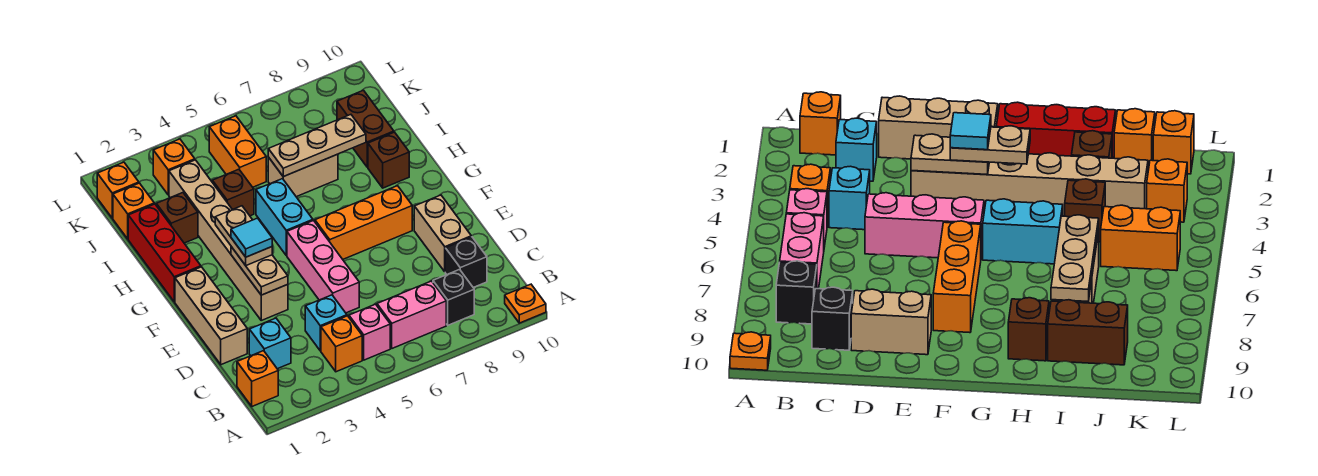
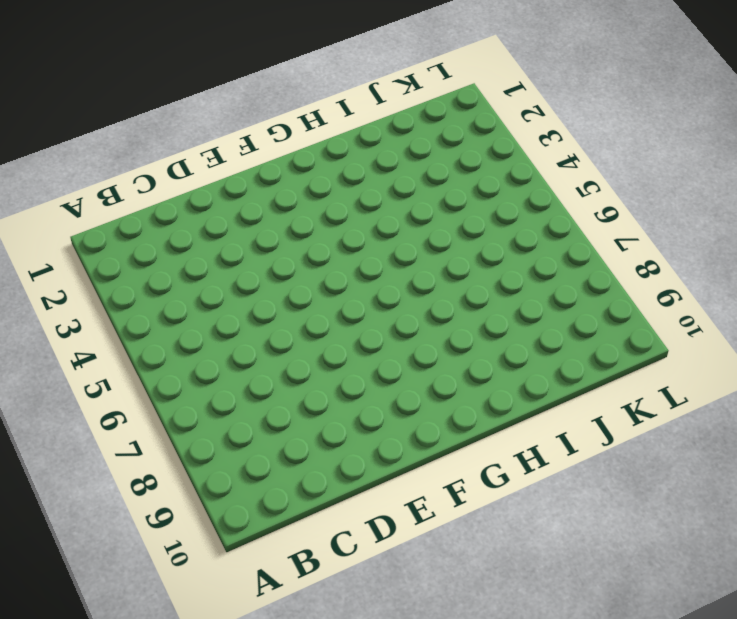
none -> orange 1x1 plate [505,284,546,323]
none -> orange 1x1 brick [237,351,278,406]
none -> orange 1x1 brick [321,316,362,372]

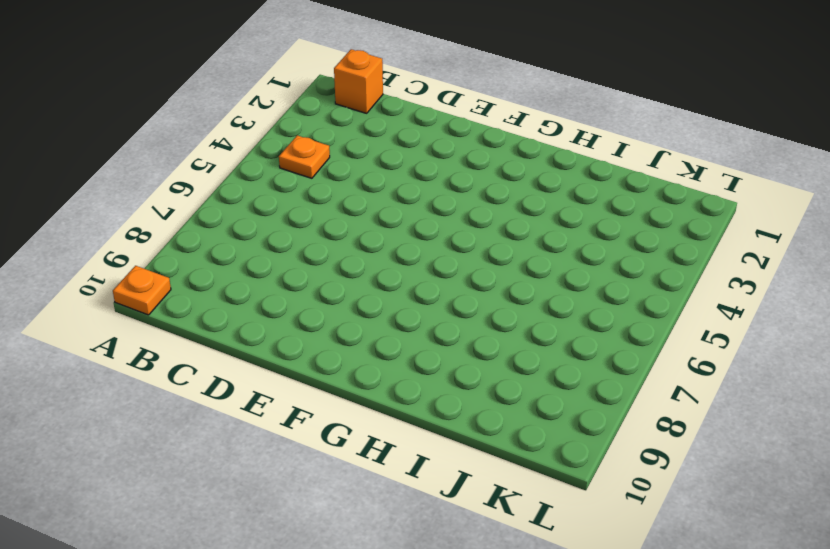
orange 1x1 plate [279,135,330,178] -> orange 1x1 brick [321,316,362,372]
none -> pink 1x1 brick [349,304,390,360]
none -> pink 1x2 brick [377,281,446,348]
none -> black 1x1 brick [433,270,474,325]

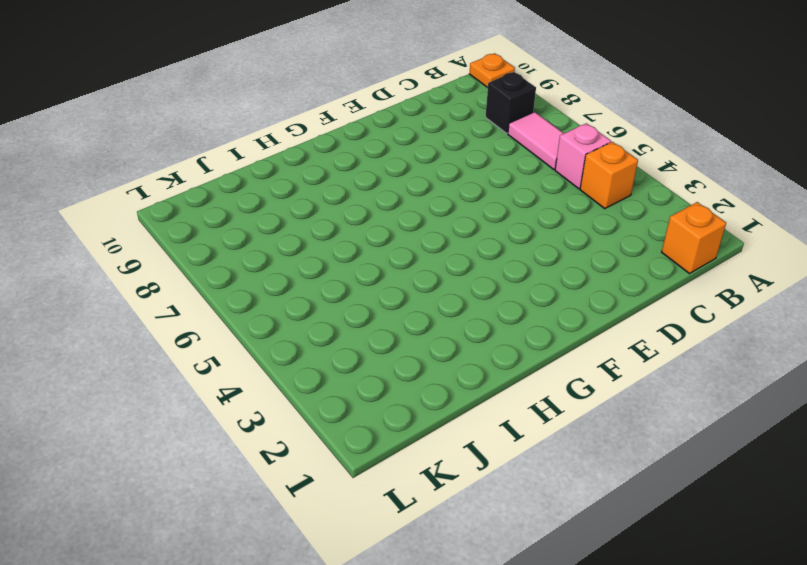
pink 1x2 tile [508,112,564,170] -> pink 1x2 brick [377,281,446,348]
none -> cyan 1x1 brick [249,318,291,369]
none -> cyan 1x1 brick [305,295,347,351]
none -> black 1x1 brick [445,237,487,288]

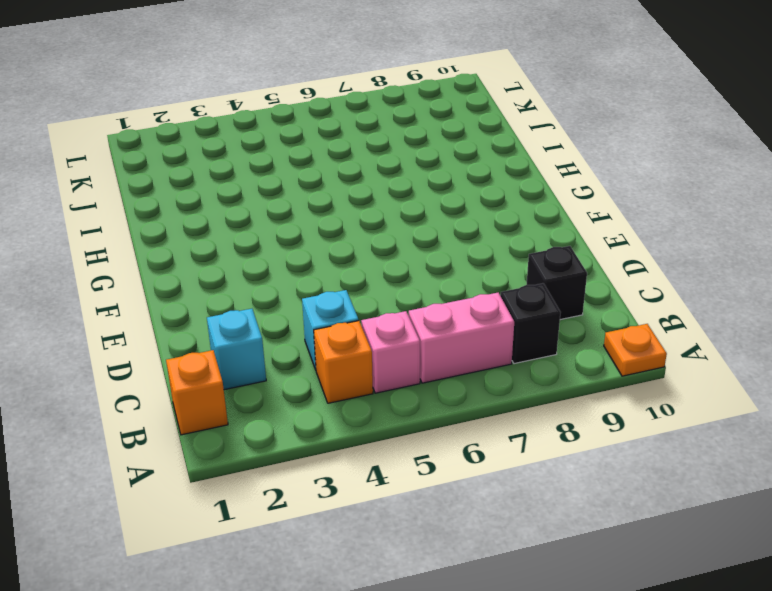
none -> tan 1x3 brick [175,267,247,365]
none -> pink 1x3 brick [287,221,359,313]
none -> tan 1x2 brick [414,195,471,272]

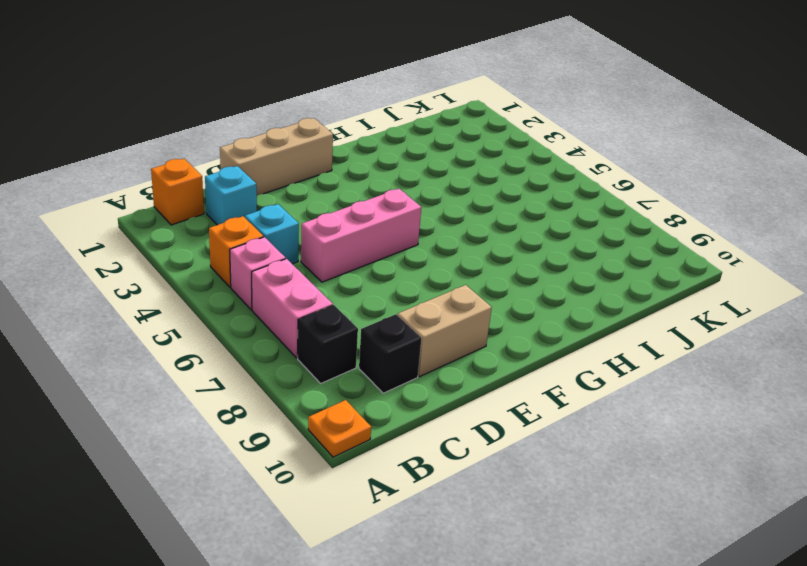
none -> tan 1x6 brick [169,160,288,320]
none -> orange 1x3 brick [315,186,412,259]
none -> red 1x3 brick [128,204,201,302]

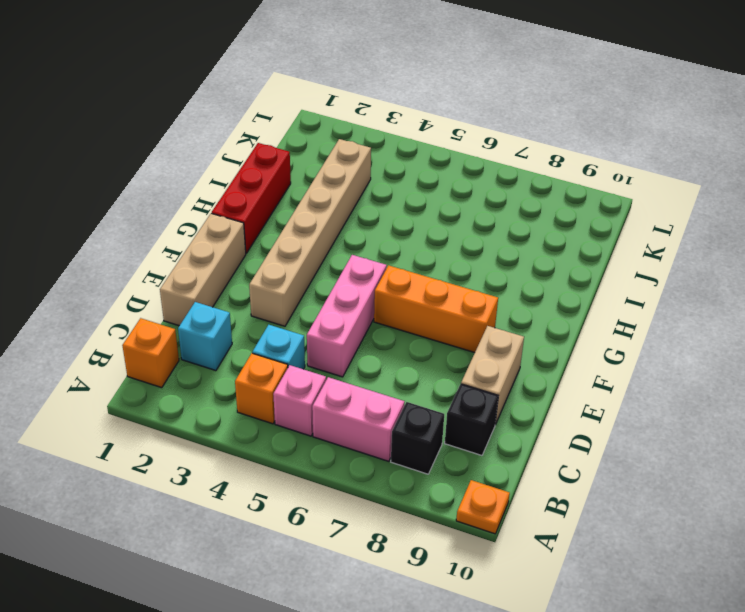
none -> cyan 1x2 brick [256,179,313,255]
none -> brown 1x1 brick [368,132,409,188]
none -> brown 1x1 brick [156,193,198,243]

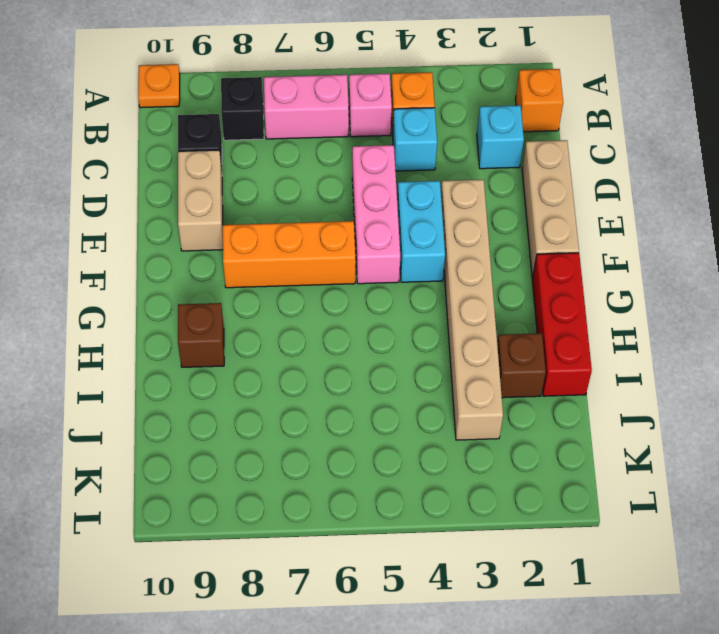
cyan 1x2 brick [397,181,445,282] -> cyan 1x2 brick moved to [256,179,313,255]
none -> brown 1x1 brick [212,169,254,216]
none -> tan 1x2 brick [268,154,338,197]
none -> brown 1x2 brick [337,90,394,167]

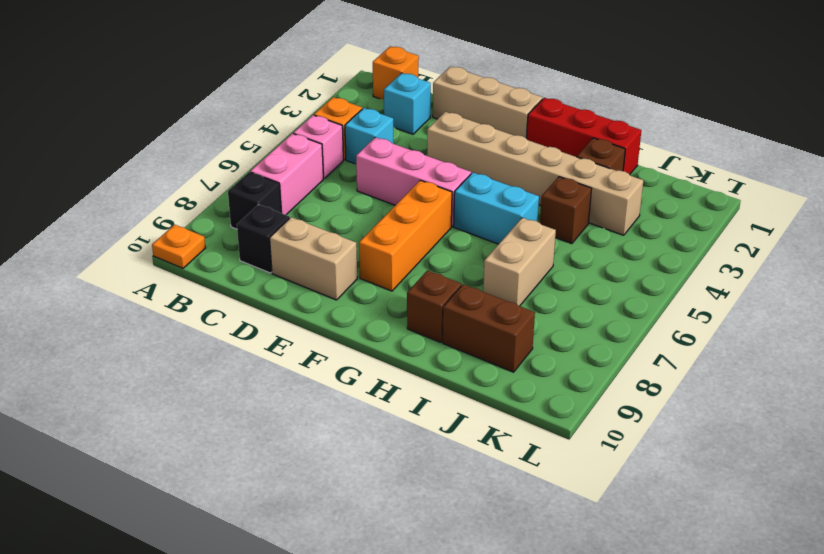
none -> orange 1x1 brick [113,183,154,239]
none -> orange 1x2 brick [209,116,266,187]
none -> orange 1x1 brick [97,162,139,218]

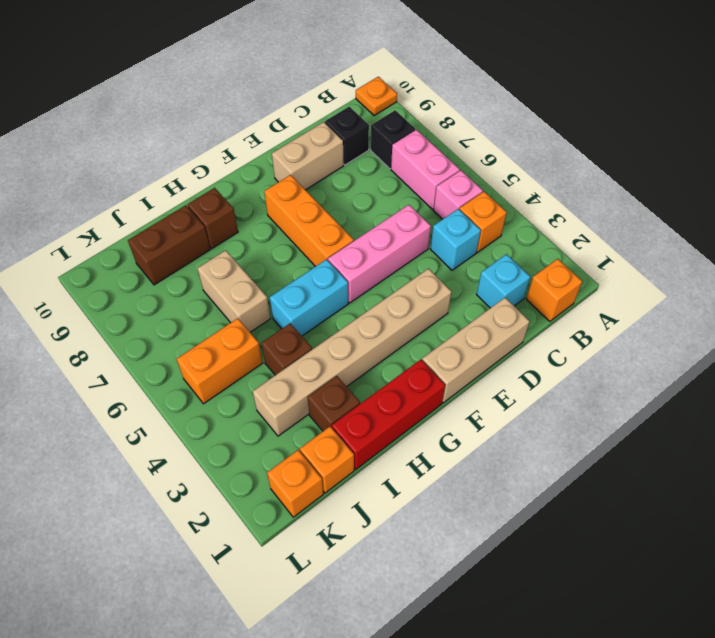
none -> orange 1x1 brick [153,139,195,195]
none -> tan 1x2 plate [231,247,288,295]
none -> tan 1x3 plate [268,115,366,177]

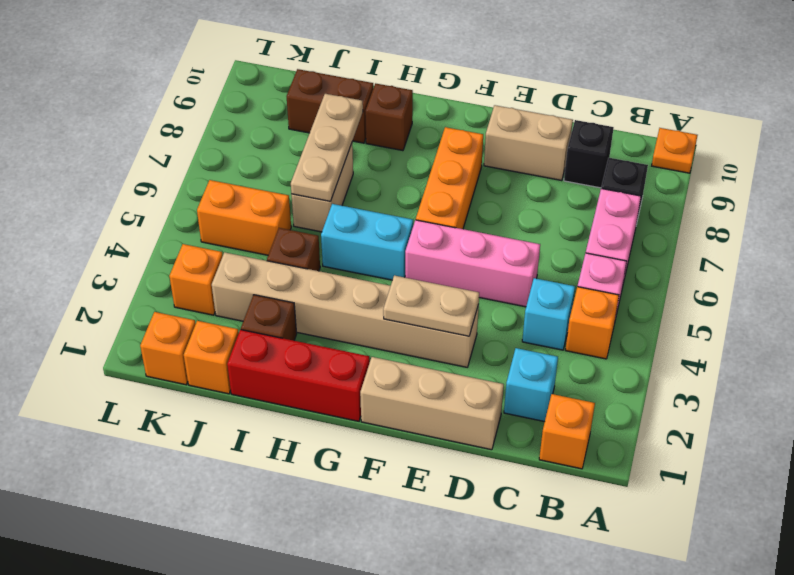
none -> tan 1x2 plate [215,206,272,265]
none -> cyan 1x1 tile [231,218,272,257]

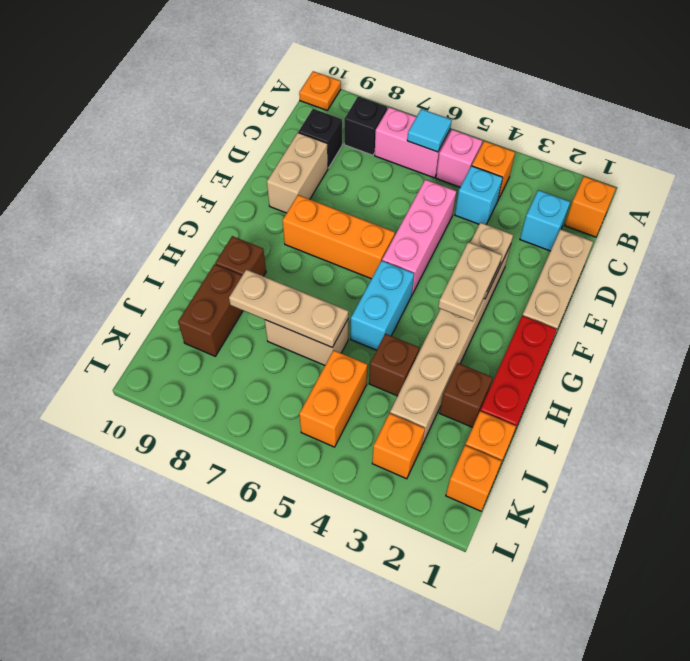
cyan 1x1 tile [407,109,452,152] -> cyan 1x1 tile moved to [231,218,272,257]

